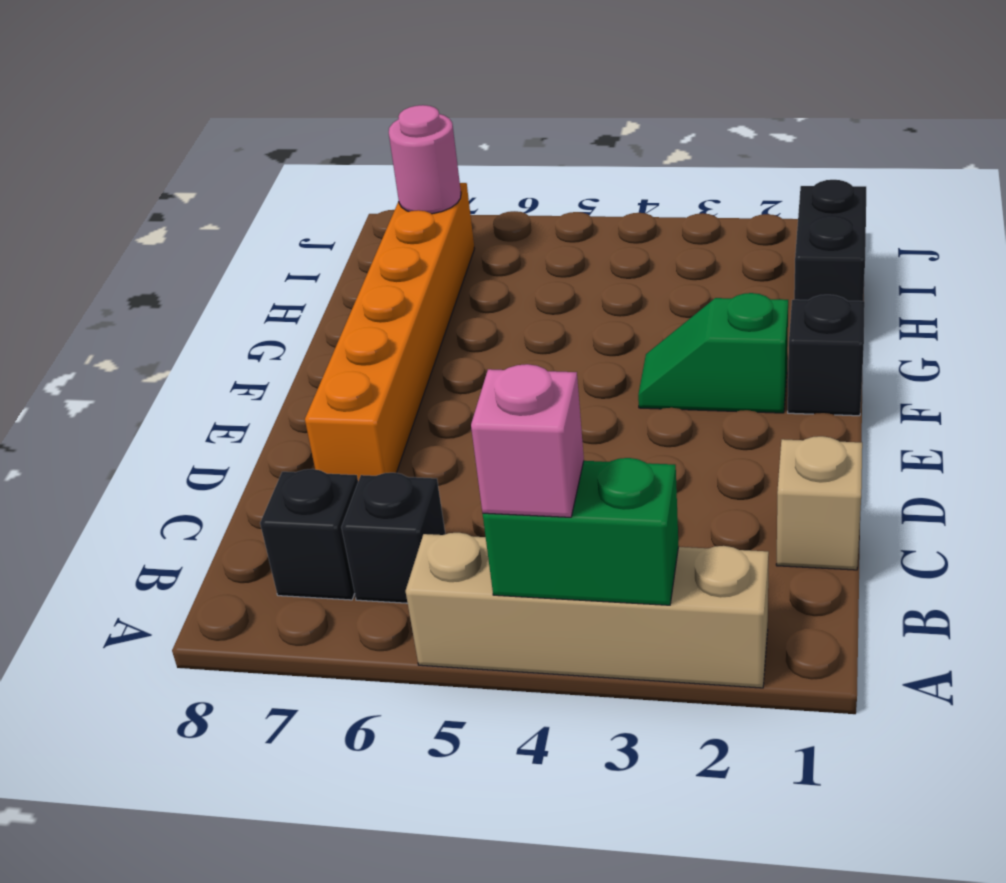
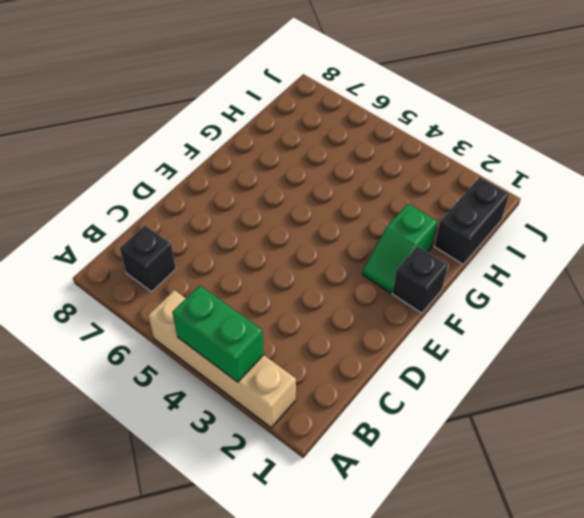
green 1x2 slope [362,204,437,293] -> green 1x2 slope turned to [638,293,788,413]
none -> black 1x1 brick [341,473,445,603]
none -> tan 1x1 brick [776,436,862,570]

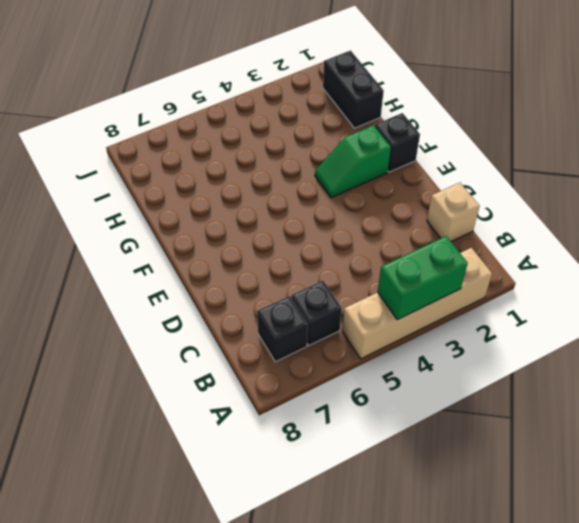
none -> orange 1x6 brick [305,183,475,481]
none -> pink 1x1 round brick [389,105,461,214]

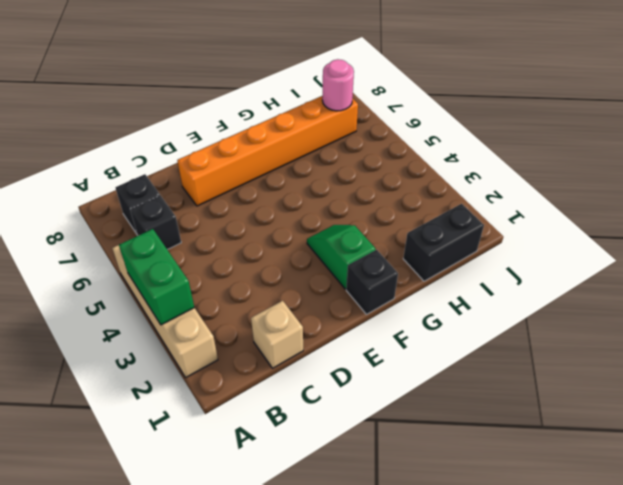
none -> pink 1x1 brick [471,364,584,517]

